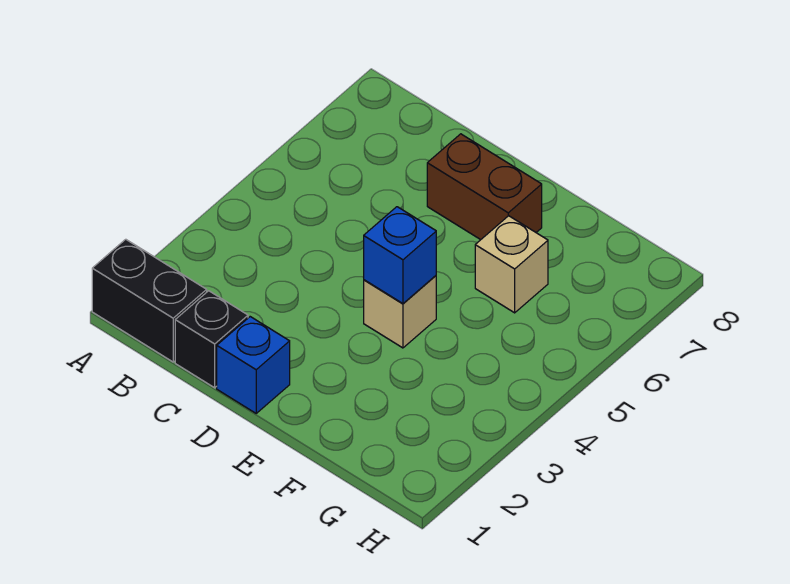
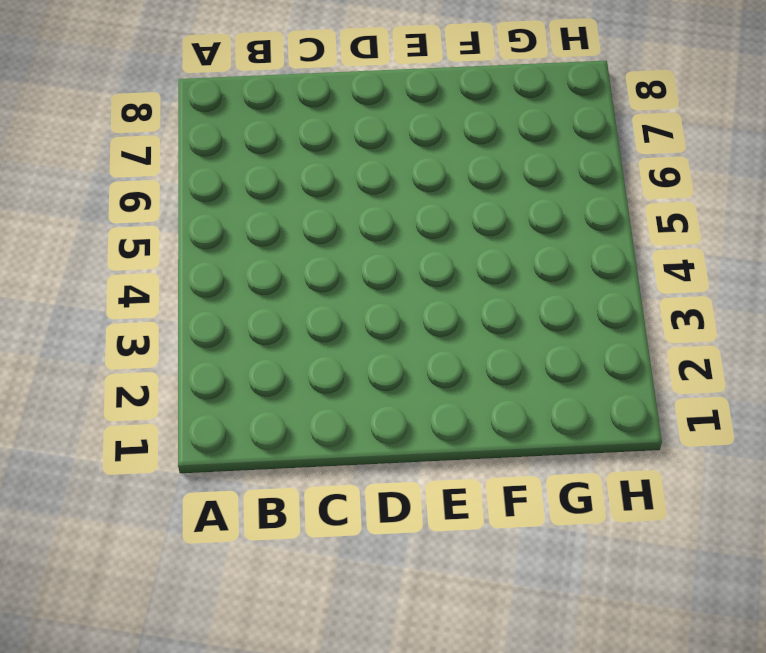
none -> black 1x2 brick [92,239,207,362]
none -> black 1x1 brick [175,291,248,388]

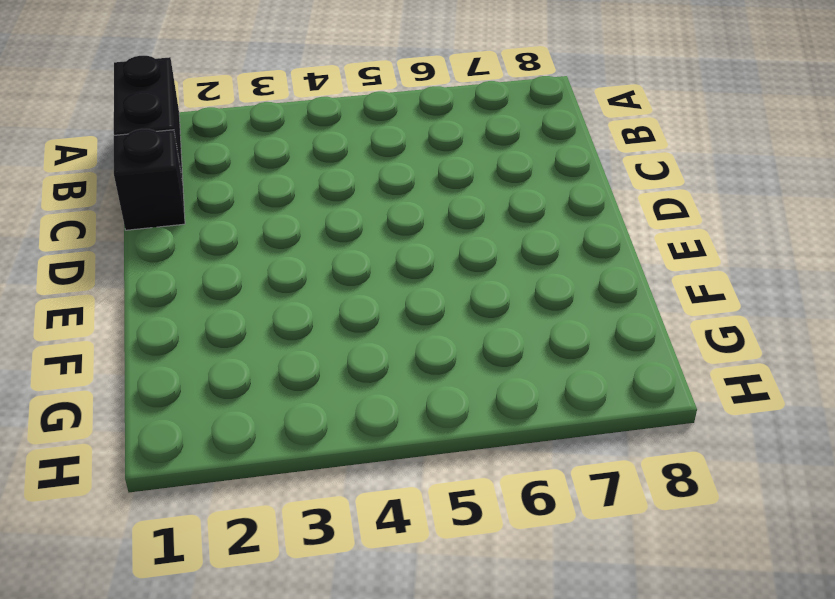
none -> blue 1x1 brick [217,317,290,413]
none -> brown 1x2 brick [427,134,542,240]

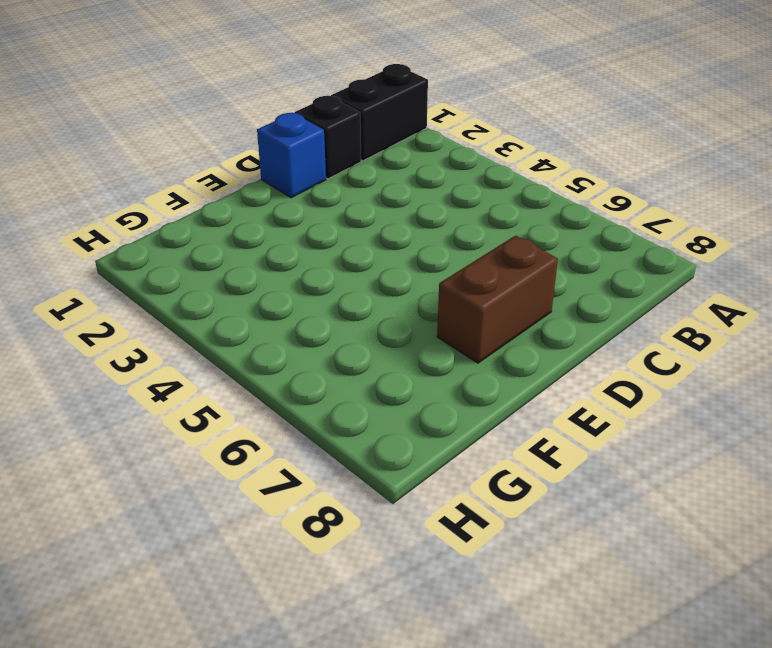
none -> tan 1x1 brick [364,276,436,348]
none -> tan 1x1 brick [475,216,548,313]

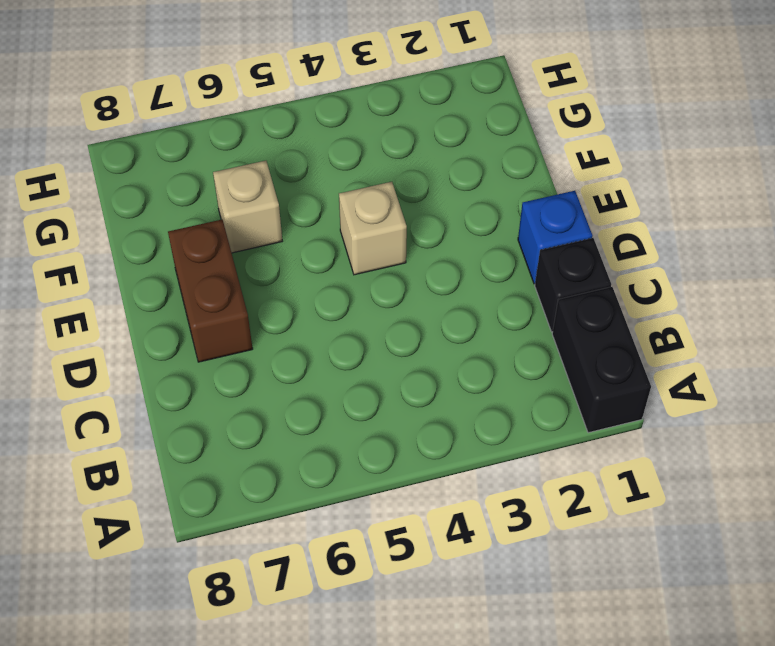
none -> blue 1x1 brick [364,207,436,303]

